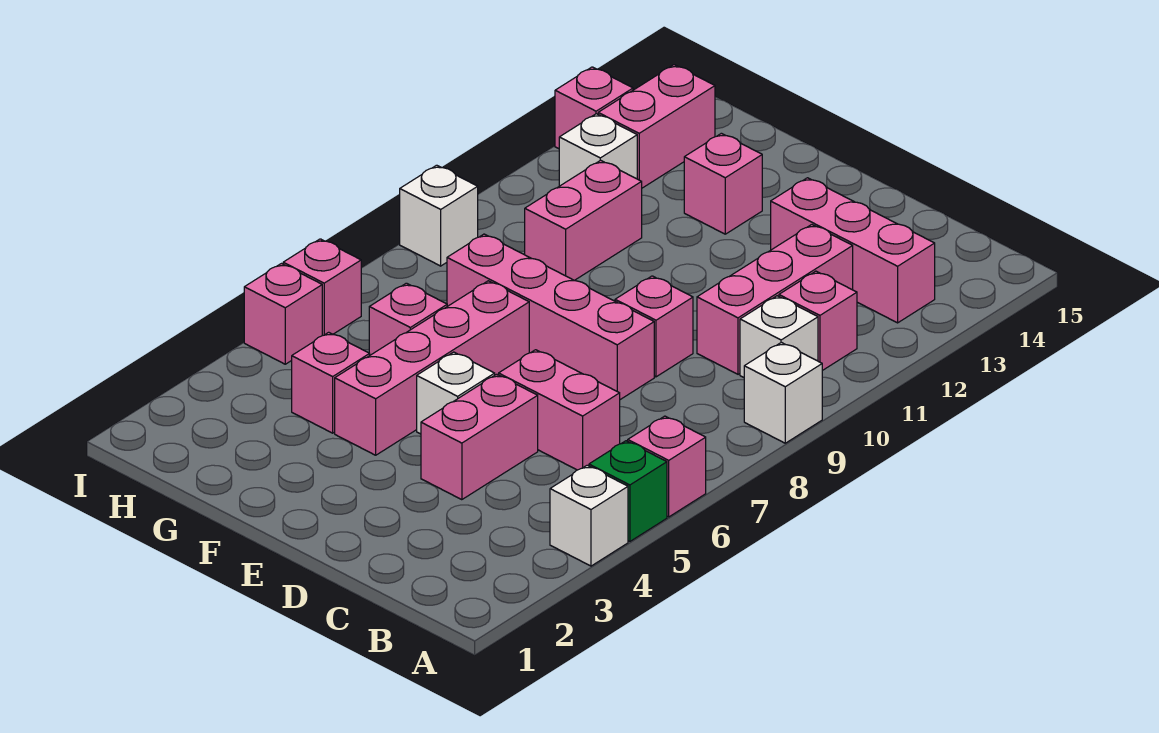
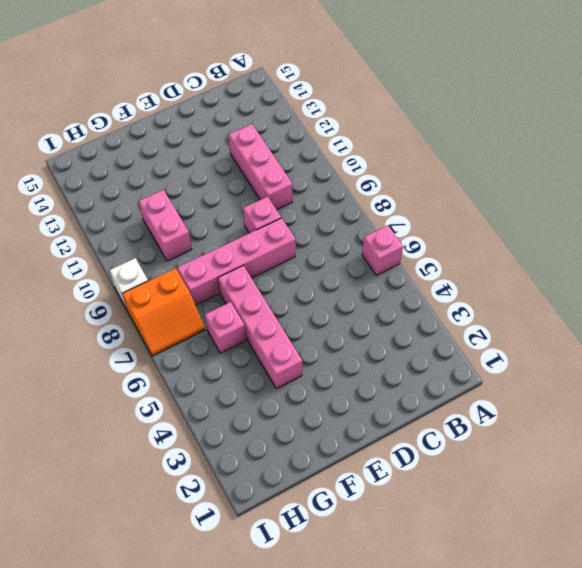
orange 2x2 slope [122,268,205,356] -> none
none -> white 1x1 brick [550,465,628,566]
none -> green 1x1 brick [589,441,667,541]
none -> white 1x1 brick [744,342,822,443]

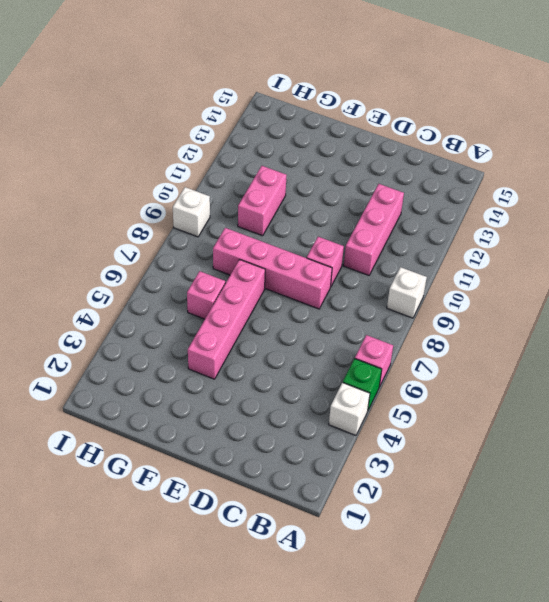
none -> white 1x1 brick [740,296,818,377]
none -> pink 1x1 brick [779,271,857,371]
none -> pink 1x3 brick [771,178,935,323]

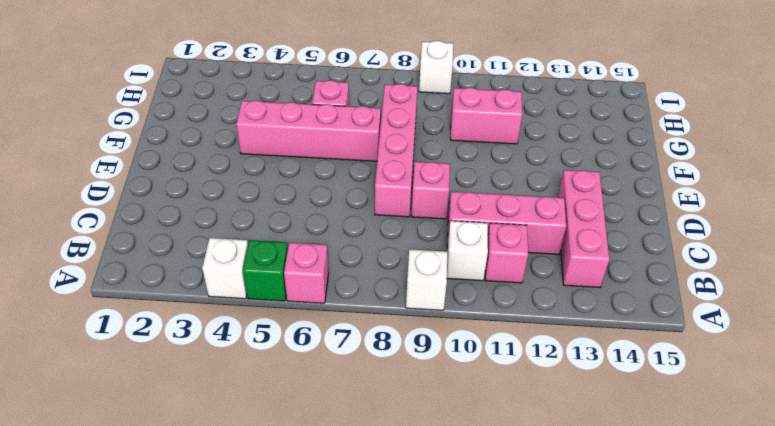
none -> pink 1x2 brick [499,350,620,470]
none -> pink 1x2 brick [421,374,538,500]
none -> white 1x1 brick [417,352,495,434]

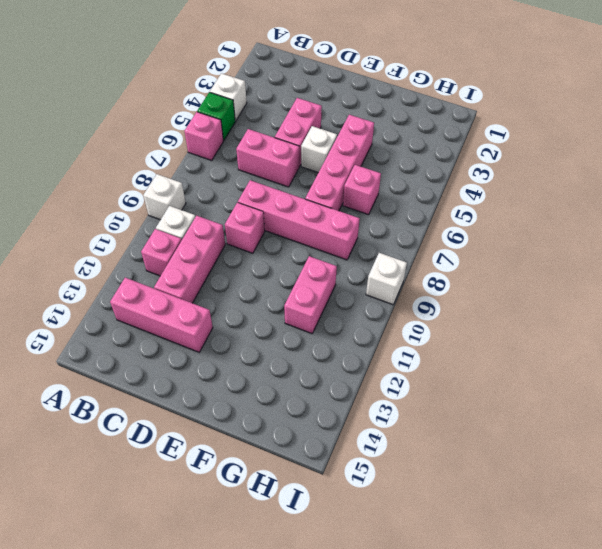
none -> pink 1x1 brick [684,133,762,234]
none -> pink 1x1 brick [292,332,370,433]
none -> white 1x1 brick [559,114,637,186]

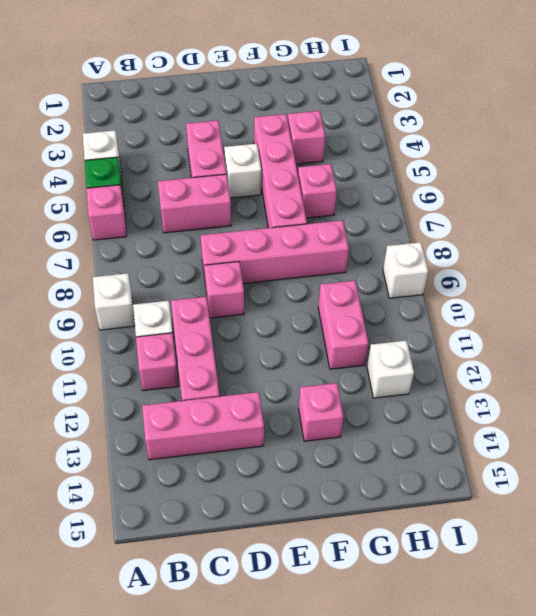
none -> pink 1x2 brick [598,65,715,188]
none -> pink 1x1 brick [244,264,322,364]
none -> pink 1x1 brick [283,239,361,336]

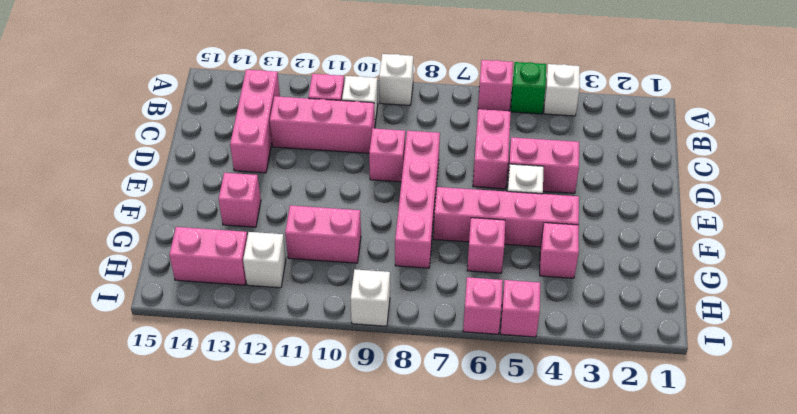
none -> pink 1x1 brick [555,67,633,149]

